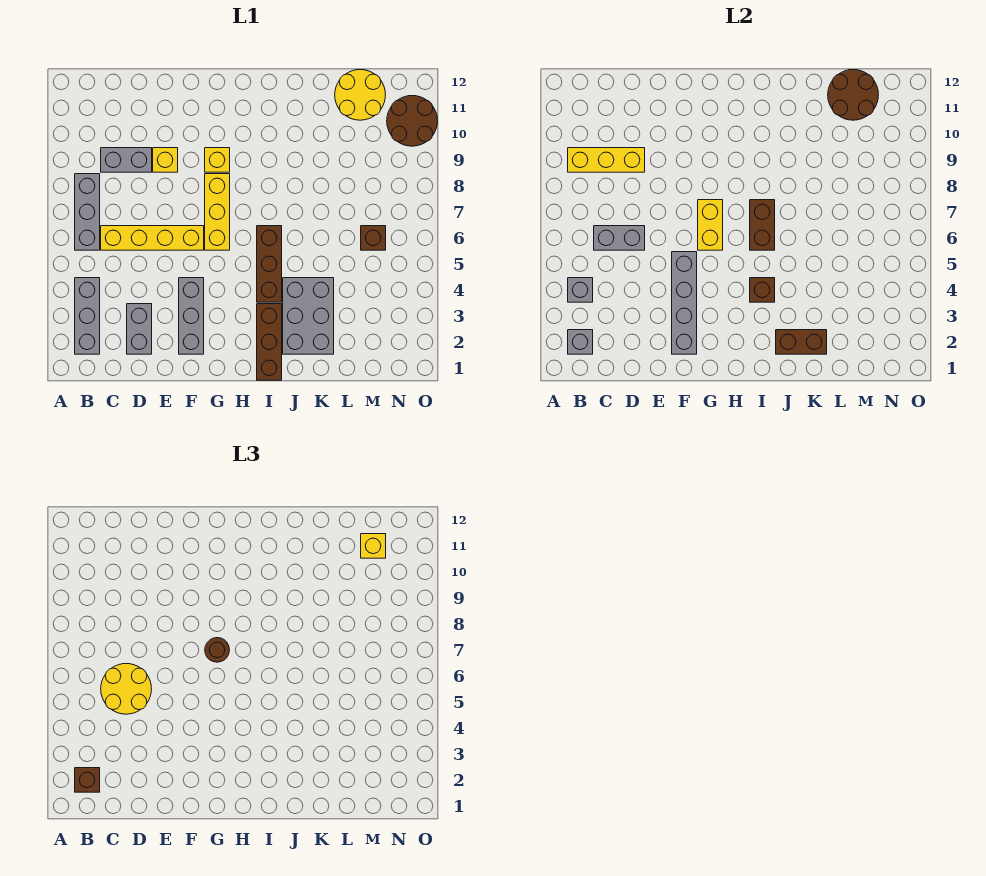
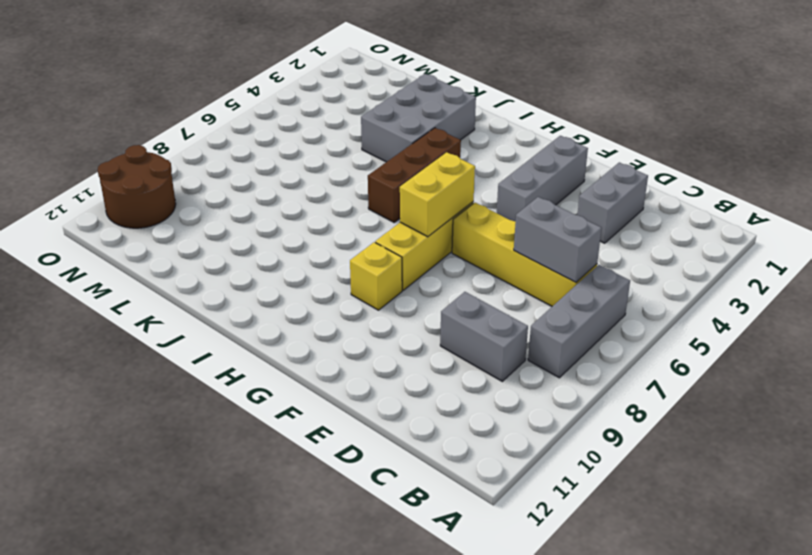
none -> grey 1x3 brick [75,278,100,354]
none -> yellow 1x1 brick [153,148,178,172]
none -> brown 1x3 brick [257,304,282,380]

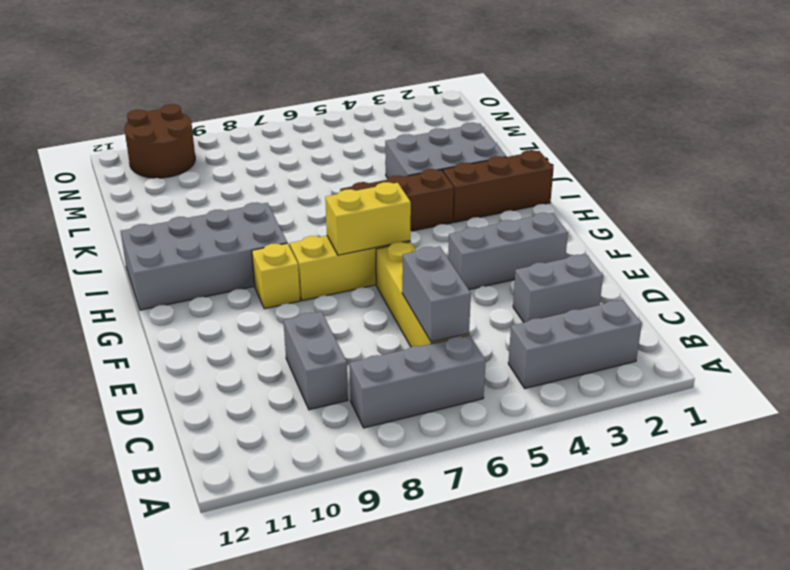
grey 2x4 brick [121,202,287,310] -> none
none -> yellow 1x1 brick [153,148,178,172]
none -> yellow 2x2 round brick [335,70,385,120]
none -> brown 1x1 brick [361,226,386,250]

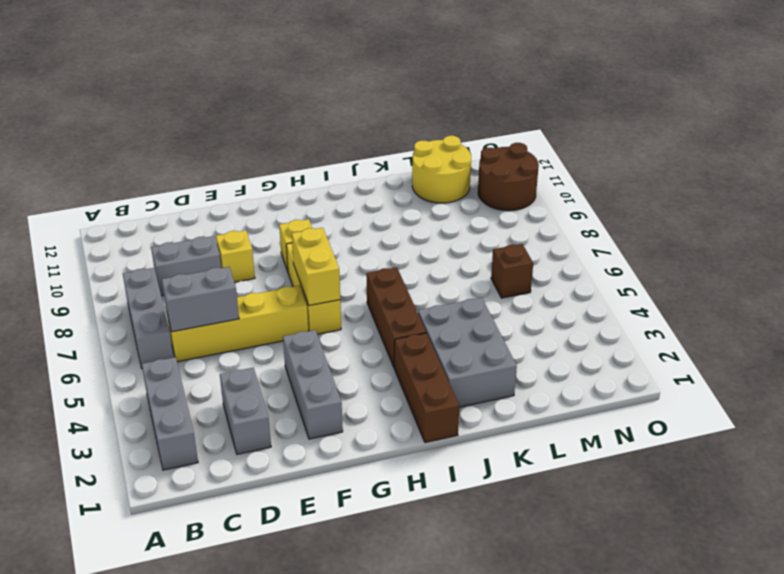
none -> grey 1x1 brick [568,330,593,354]
none -> grey 1x1 brick [568,278,593,302]
none -> yellow 1x3 brick [568,148,645,172]

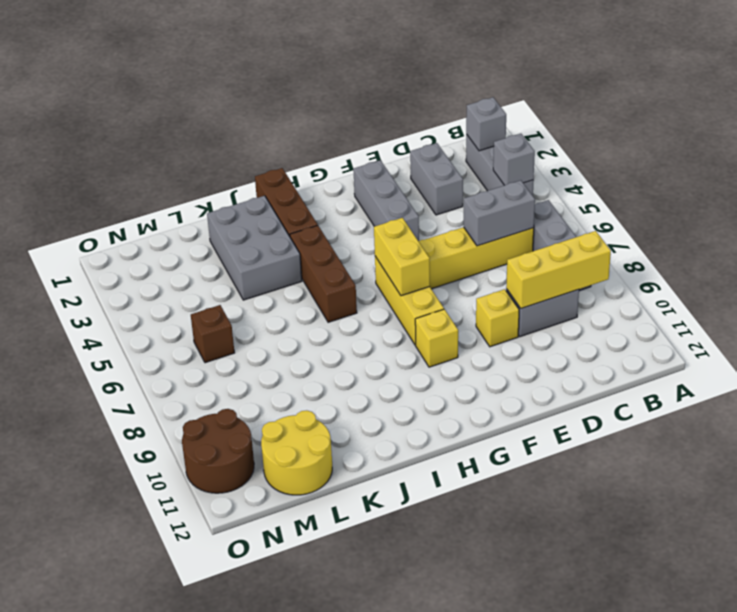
none -> grey 1x4 brick [672,252,697,354]
none -> brown 1x1 brick [750,278,775,302]
none -> brown 1x2 brick [750,200,775,250]

